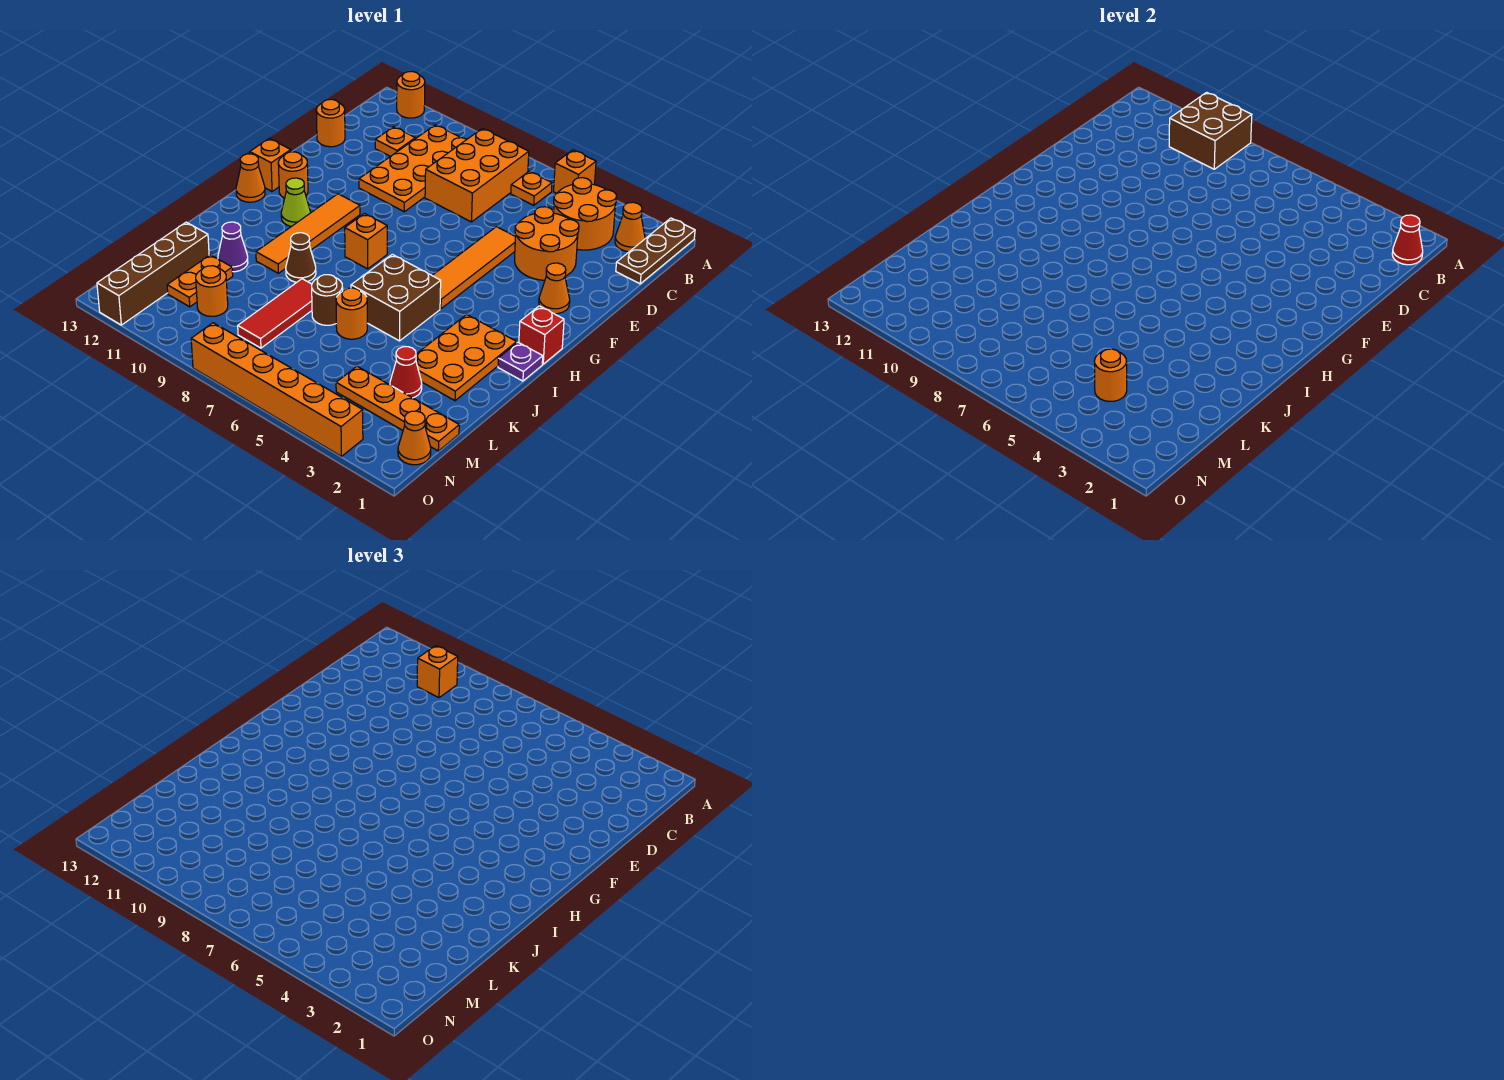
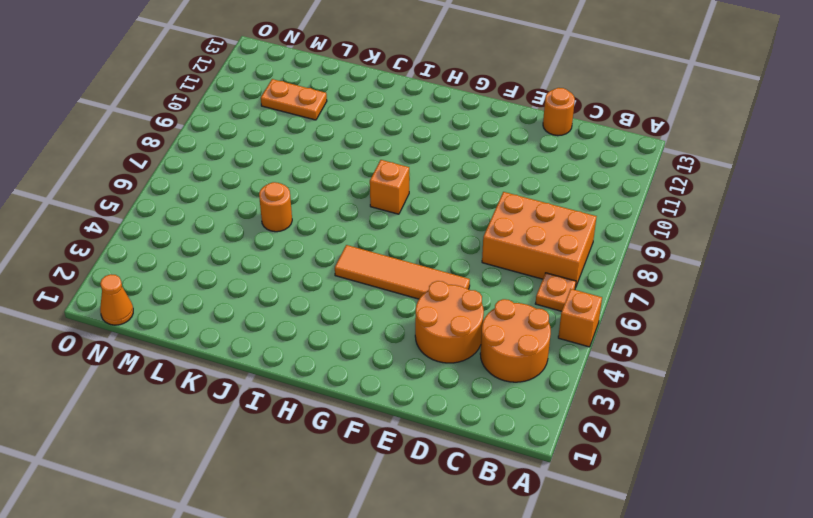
none -> brown 1x3 plate [616,218,695,284]
none -> orange 1x1 round brick [397,71,425,118]
none -> orange 1x1 cone [615,202,645,252]
none -> orange 2x4 plate [359,125,467,212]

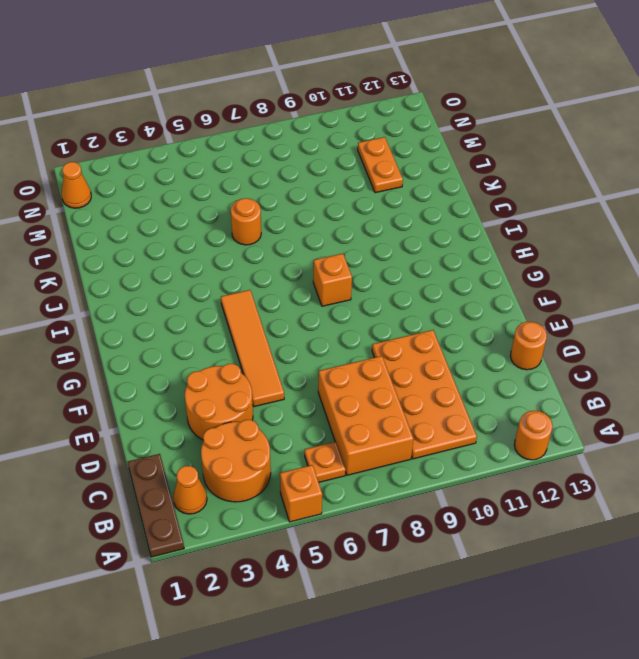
none -> orange 1x1 plate [375,127,415,156]
none -> orange 1x1 cone [539,263,570,314]
none -> orange 1x4 tile [256,194,360,273]
none -> orange 1x1 round brick [278,152,308,198]

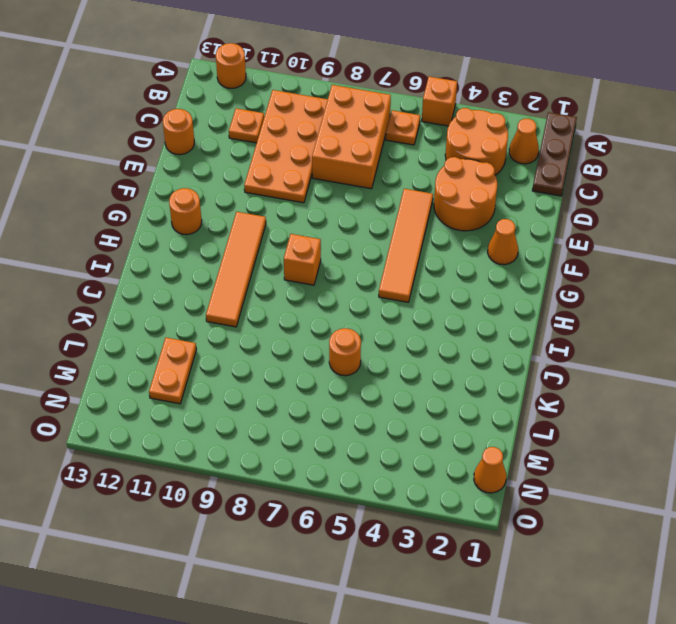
none -> orange 1x1 brick [250,138,291,191]
none -> red 1x1 brick [519,306,564,364]
none -> lime 1x1 cone [281,178,310,227]
none -> orange 1x1 cone [236,154,265,202]

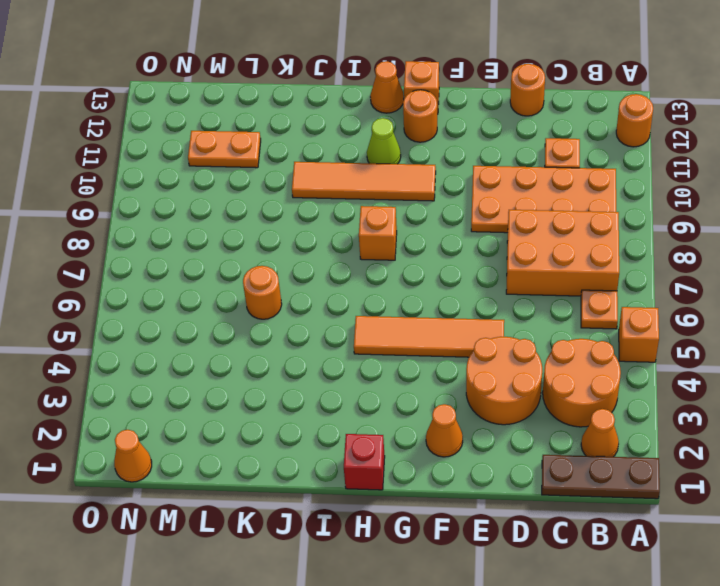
none -> purple 1x1 plate [498,342,543,381]
none -> orange 2x3 plate [416,314,517,401]
none -> brown 2x2 brick [351,254,441,341]
none -> brown 1x1 cone [286,233,316,282]

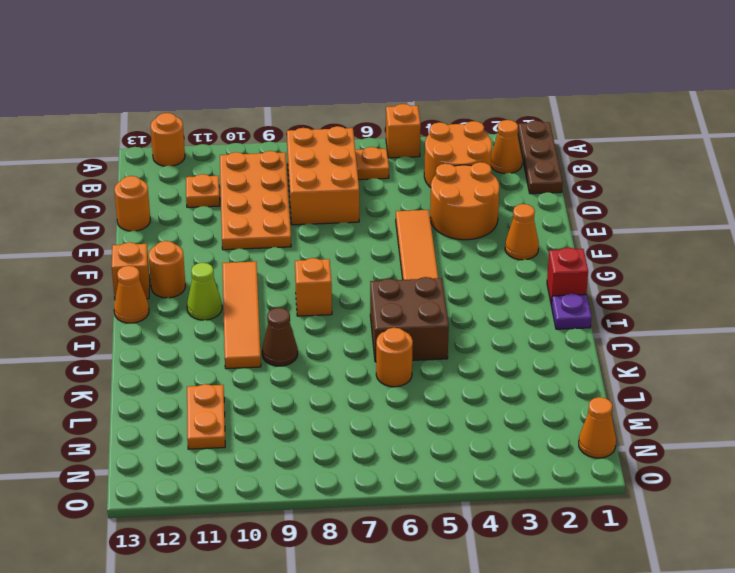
none -> orange 2x3 plate [416,314,517,401]
none -> brown 1x1 round brick [312,275,343,325]
none -> red 1x3 tile [238,279,312,348]
none -> purple 1x1 cone [218,222,248,272]

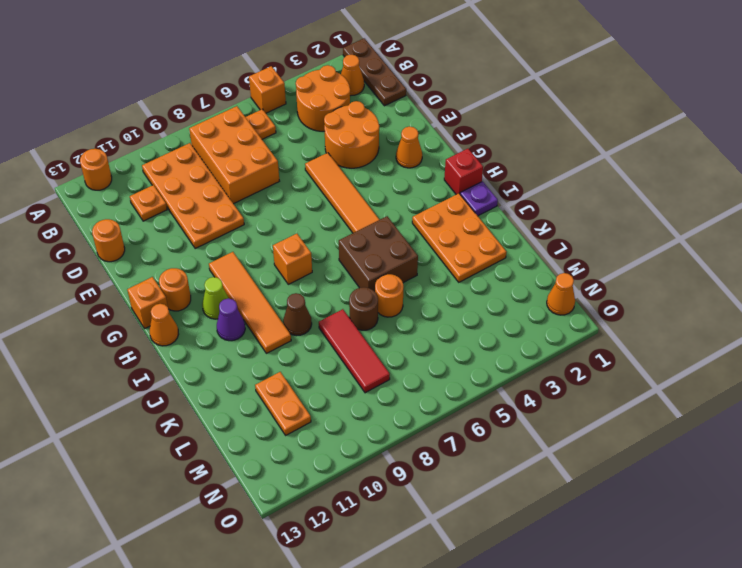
purple 1x1 cone [217,299,245,341] -> purple 1x1 cone moved to [218,222,248,272]
none -> red 1x1 cone [390,347,422,398]
none -> brown 1x4 brick [97,222,209,325]
none -> orange 1x4 plate [336,366,459,451]
none -> orange 1x1 round brick [196,266,228,316]

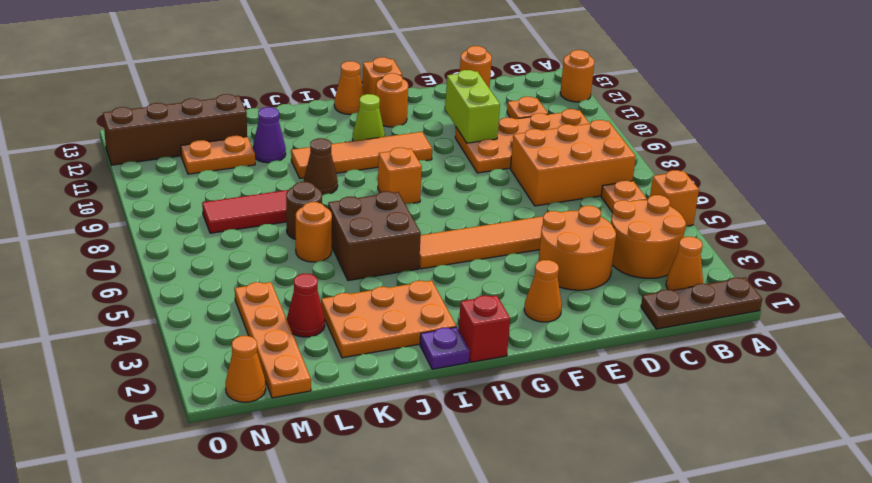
lime 1x2 brick [445,70,500,143] -> none
none -> orange 1x1 round brick [196,266,228,316]
none -> orange 1x6 brick [191,323,363,456]
none -> brown 2x2 brick [1169,92,1252,169]
none -> red 1x1 cone [1392,215,1423,265]

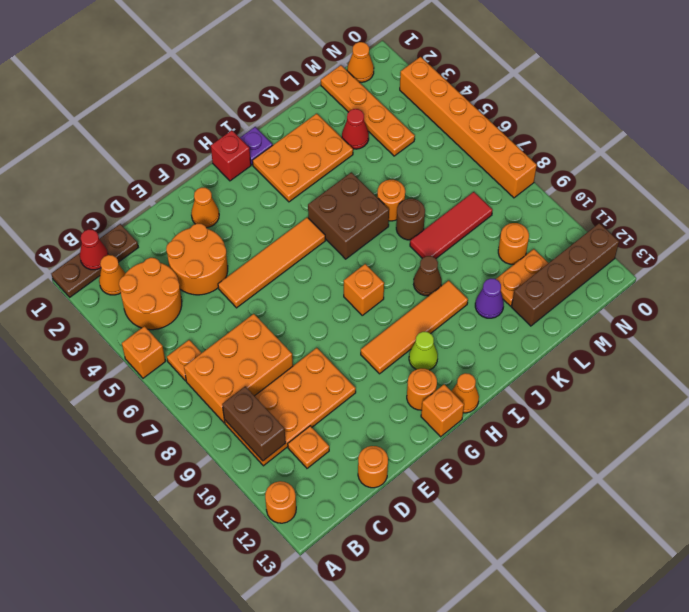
brown 1x2 brick [222,386,286,461] -> brown 2x2 brick [1169,92,1252,169]
none -> orange 1x1 round brick [1095,349,1127,401]
none -> orange 1x1 brick [417,646,458,698]

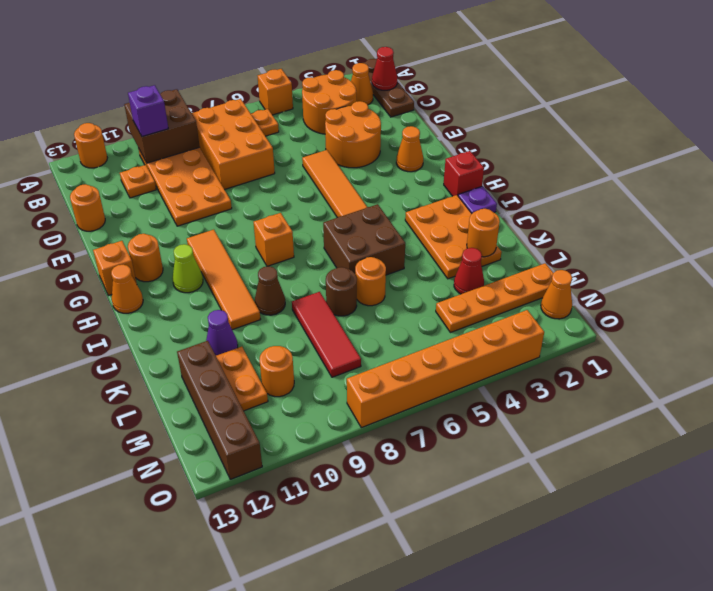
purple 1x1 brick [128,85,168,137] -> orange 1x1 brick [417,646,458,698]
orange 1x1 round brick [467,209,500,257] -> orange 1x1 round brick moved to [1095,349,1127,401]

